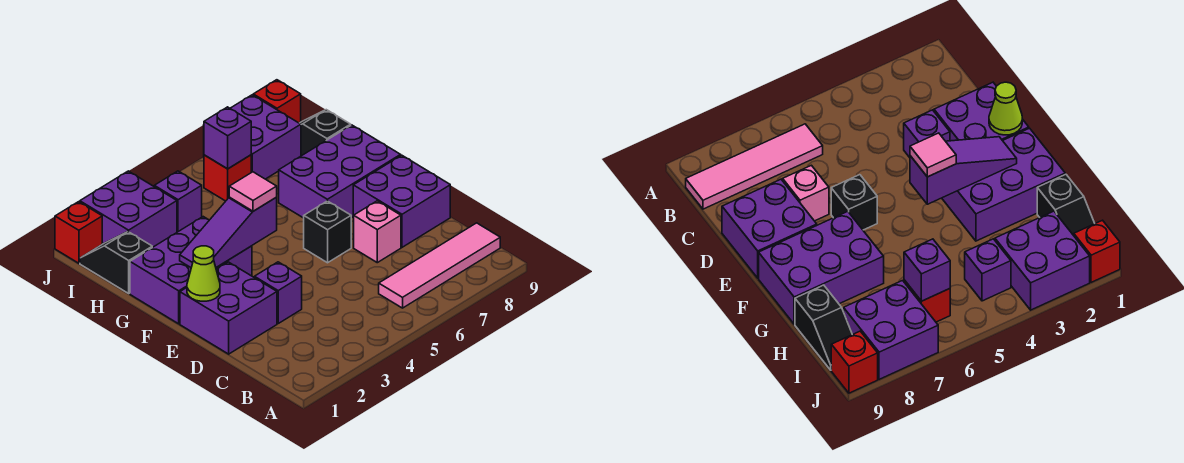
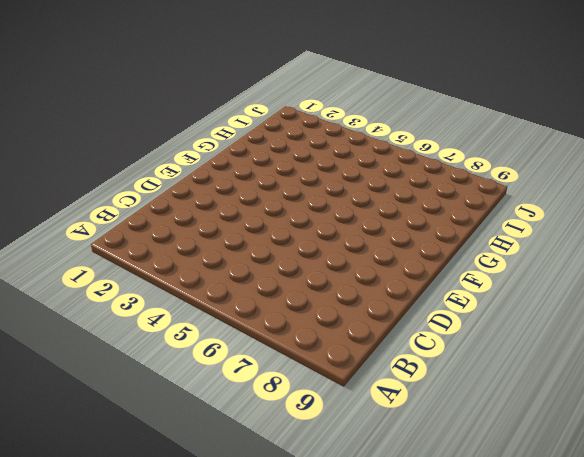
none -> pink 1x4 tile [379,223,500,308]
none -> purple 2x2 brick [180,262,277,354]
none -> purple 1x1 brick [254,262,302,323]

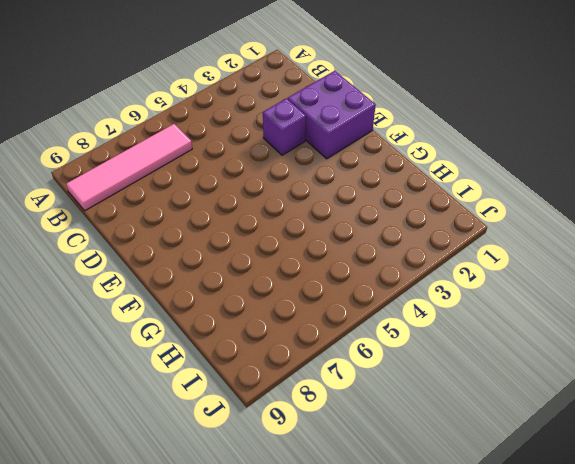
none -> pink 1x1 brick [354,201,401,263]
none -> purple 2x2 brick [353,155,450,247]
none -> black 1x1 brick [304,201,351,263]

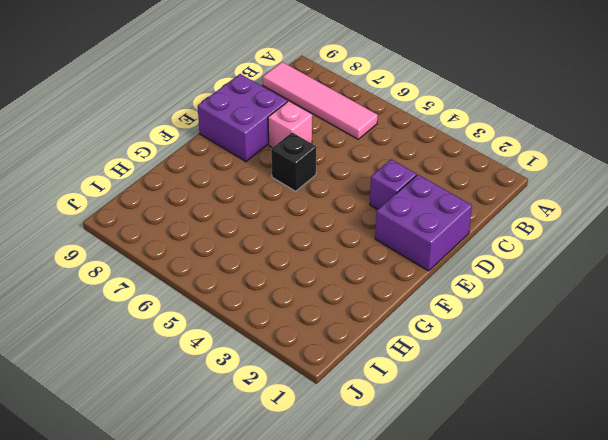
none -> purple 2x3 brick [130,217,252,324]
none -> purple 2x3 brick [279,125,401,218]
none -> black 1x2 slope [80,232,152,293]

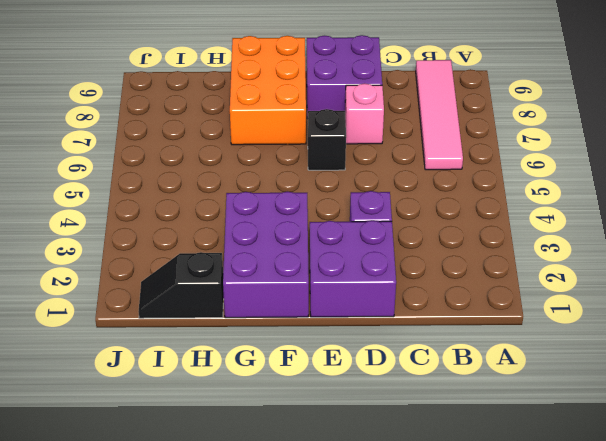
orange 2x3 brick [230,36,306,145] -> purple 2x3 brick [279,125,401,218]
none -> black 1x2 slope [300,110,351,156]
none -> purple 2x2 brick [80,171,177,247]
none -> purple 1x1 brick [154,171,202,232]

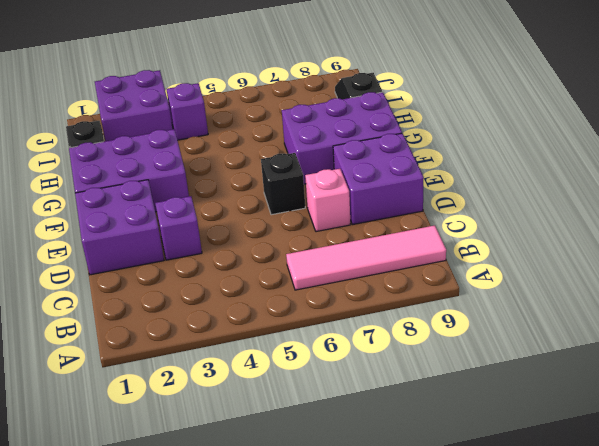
none -> red 1x1 brick [204,155,251,201]
none -> purple 2x2 brick [230,95,301,179]
none -> red 1x1 brick [55,202,102,263]

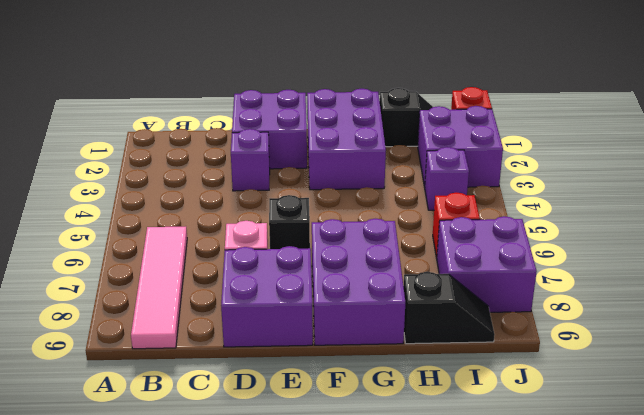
none -> red 1x1 brick [253,80,301,123]
none -> lime 1x1 cone [187,246,220,301]
none -> purple 1x3 slope [180,197,277,267]

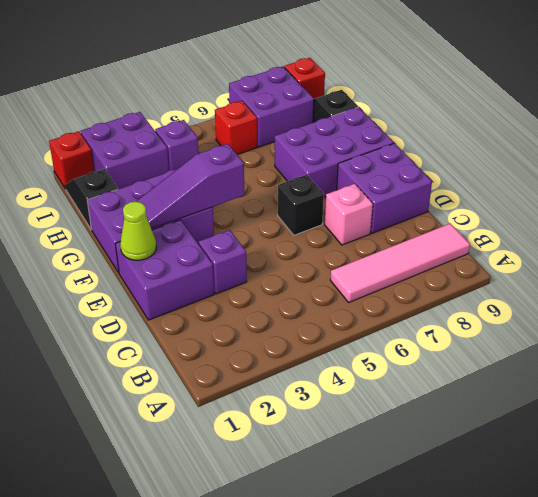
none -> purple 1x1 brick [204,107,251,169]
none -> pink 1x1 tile [229,172,277,211]

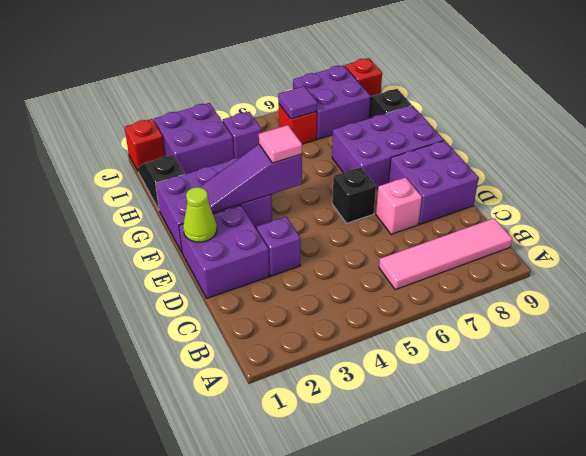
purple 1x1 tile [278,86,317,119] -> purple 1x1 brick [204,107,251,169]

